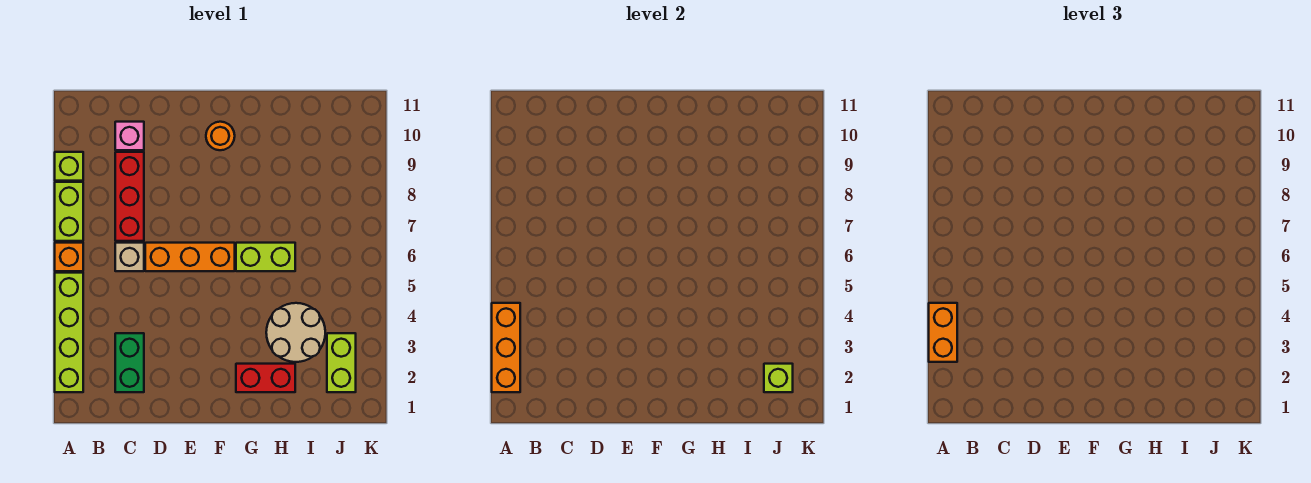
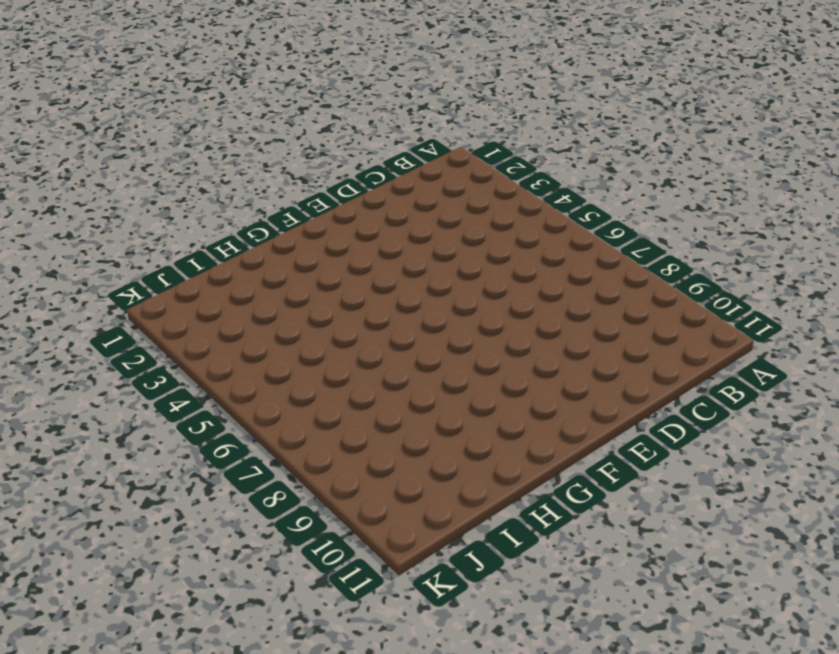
none -> lime 1x4 brick [55,273,83,392]
none -> orange 1x1 brick [55,243,83,271]
none -> lime 1x2 brick [55,182,83,241]

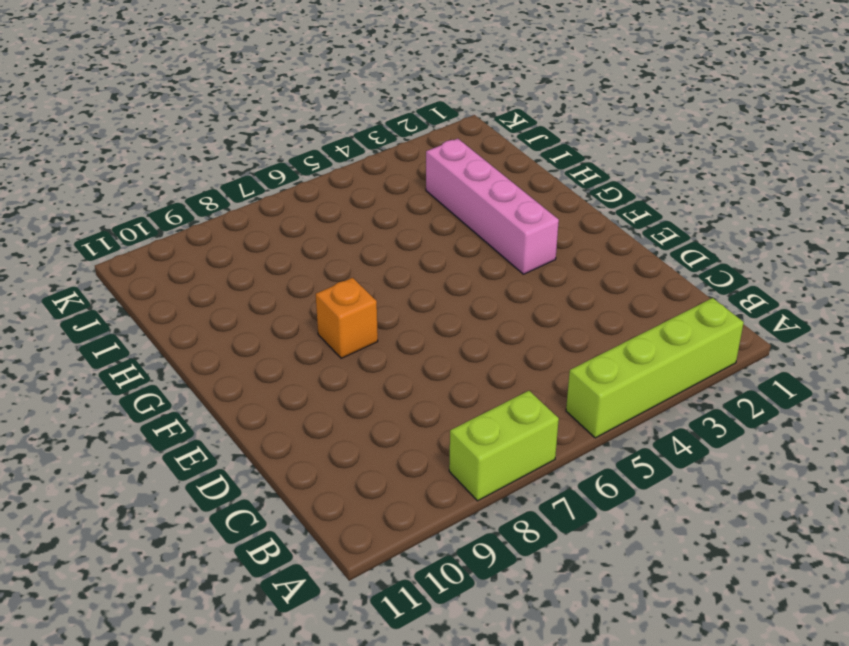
pink 1x4 brick [426,139,559,274] -> tan 2x2 round brick [266,303,325,362]
orange 1x1 brick [316,278,378,358] -> orange 1x1 brick moved to [55,243,83,271]
none -> lime 1x1 brick [55,152,83,181]
none -> green 1x2 brick [115,333,144,392]
none -> tan 1x1 brick [115,243,144,271]

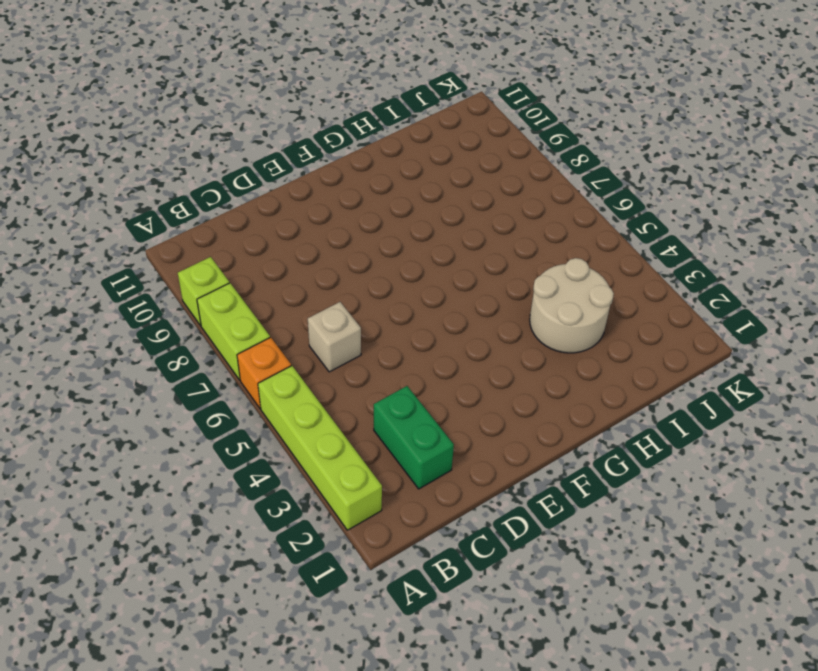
none -> red 1x3 brick [115,152,144,241]
none -> pink 1x1 brick [115,122,144,150]
none -> orange 1x3 brick [145,243,235,271]

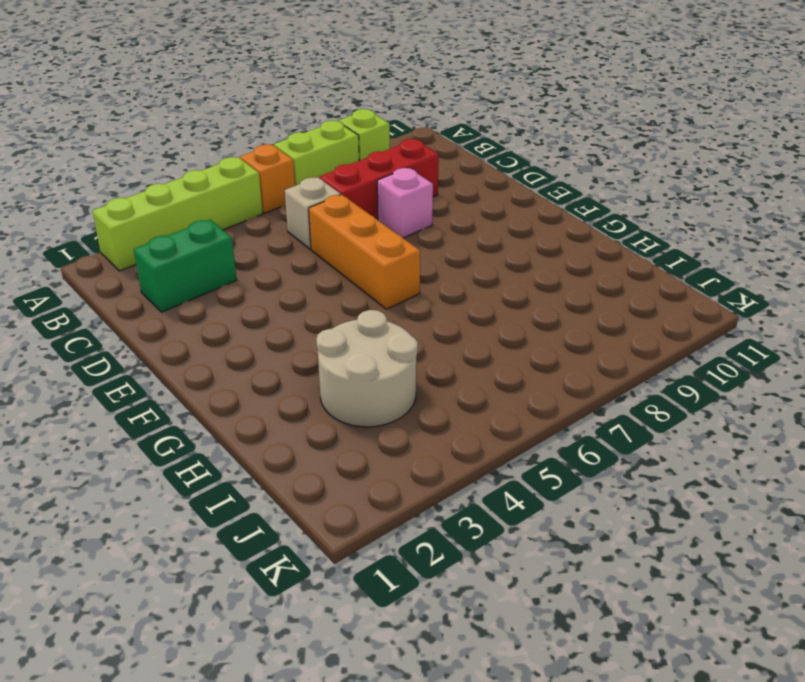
pink 1x1 brick [377,168,433,238] -> pink 1x1 brick moved to [115,122,144,150]
none -> orange 1x1 round brick [206,122,235,150]
none -> red 1x2 brick [236,364,295,392]
none -> lime 1x2 brick [236,243,295,271]

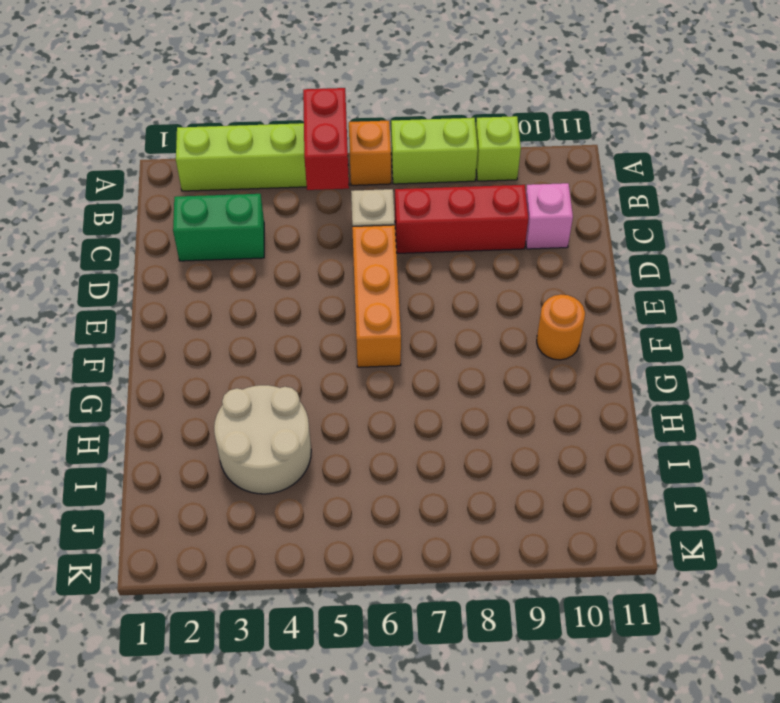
red 1x2 brick [303,88,349,190] -> red 1x2 brick moved to [236,364,295,392]
none -> lime 1x2 brick [236,243,295,271]
none -> lime 1x2 brick [327,333,356,392]
none -> orange 1x3 brick [492,303,520,392]

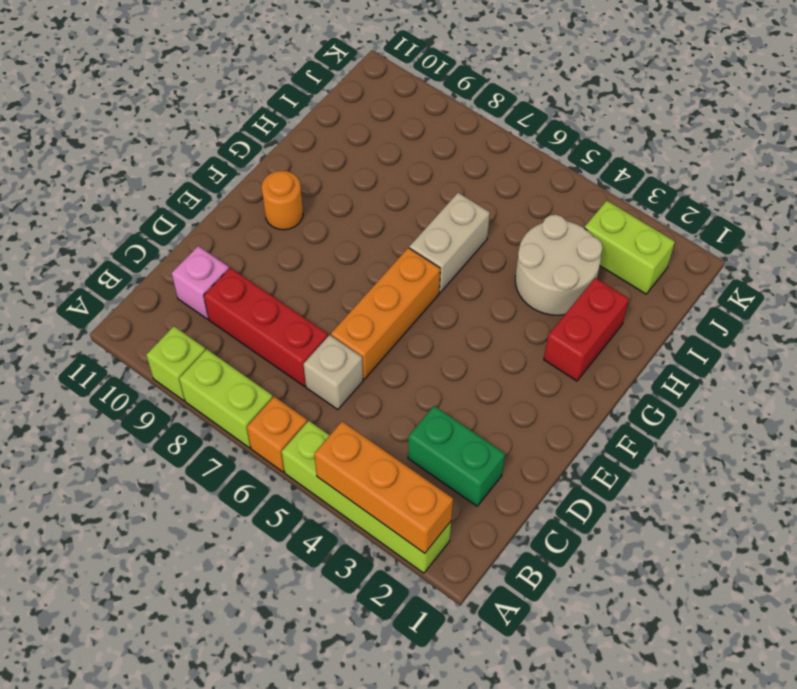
tan 1x2 brick [409,193,490,292] -> lime 1x2 brick [236,243,295,271]
none -> lime 1x1 brick [764,364,793,392]
none -> orange 1x2 brick [929,303,957,362]

